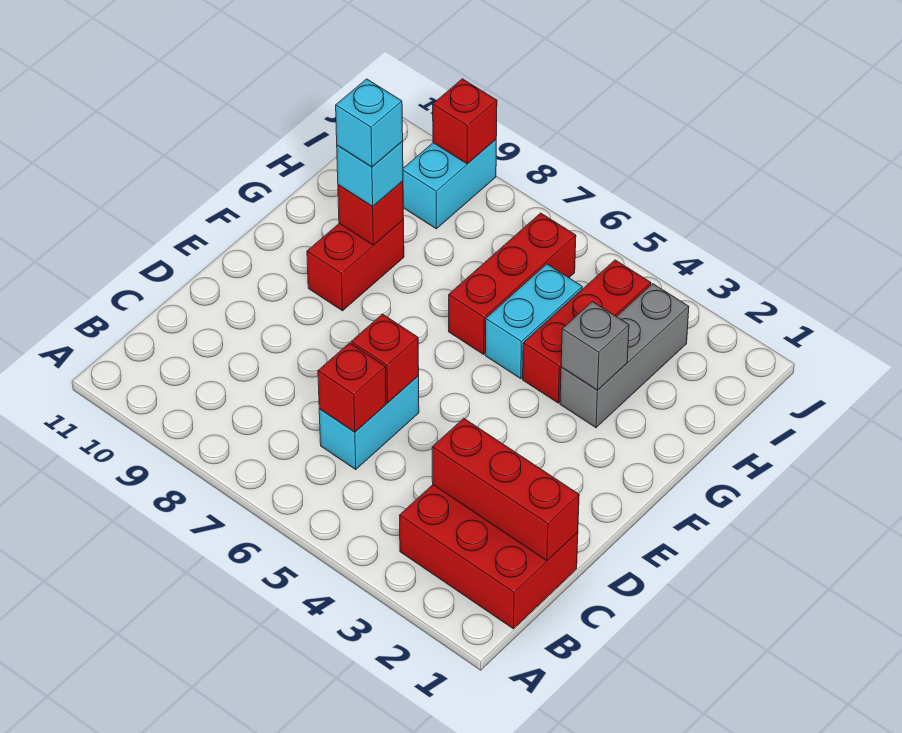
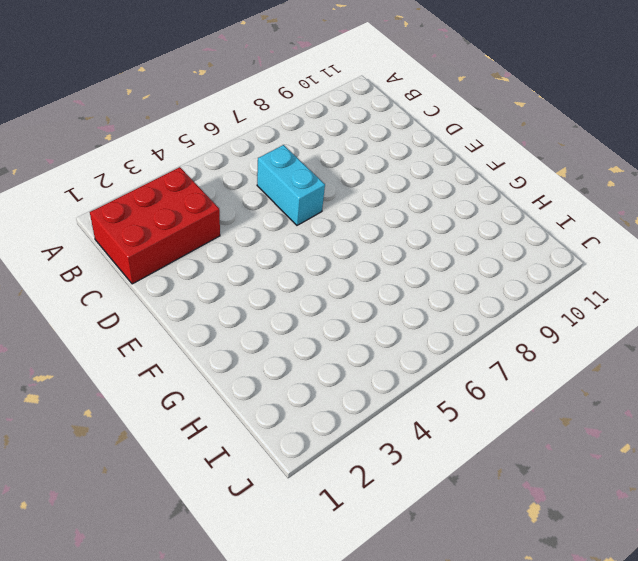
none -> red 1x2 brick [307,220,404,311]
none -> grey 1x3 brick [560,284,689,428]
none -> red 1x3 brick [523,260,651,403]

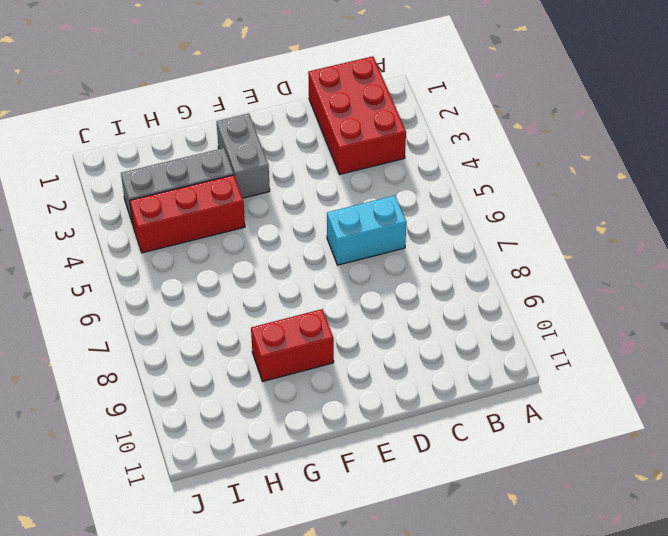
grey 1x2 brick [217,113,270,198] -> none
none -> cyan 1x2 brick [485,264,582,379]
none -> red 1x3 brick [449,213,576,354]
none -> cyan 1x2 brick [403,140,496,229]

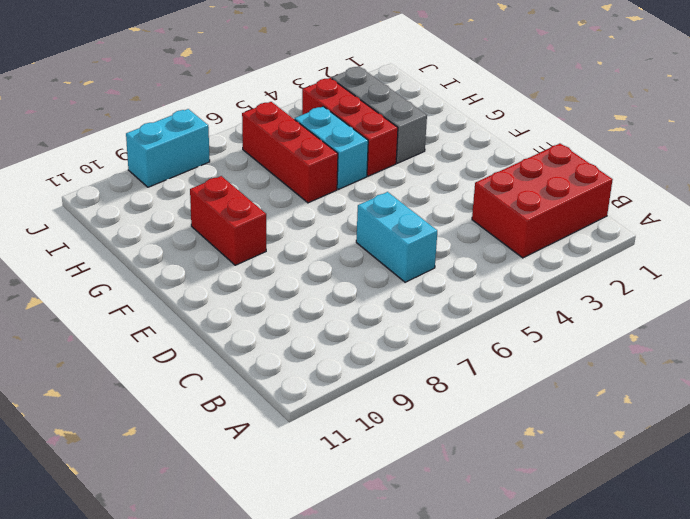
cyan 1x2 brick [126,109,210,187] -> cyan 1x2 brick turned to [403,140,496,229]
none -> red 1x3 brick [432,418,579,561]
none -> red 1x1 brick [318,343,386,432]
none -> red 1x1 brick [351,314,419,403]

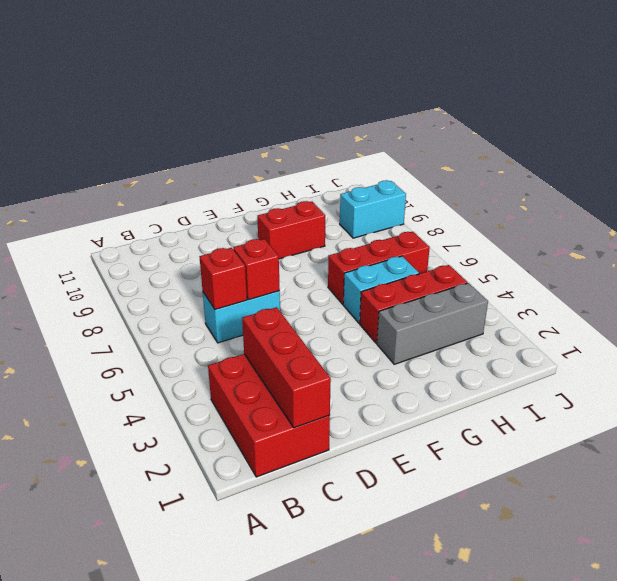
none -> grey 1x1 brick [561,302,629,390]
none -> red 1x1 brick [338,181,404,245]
none -> red 1x1 brick [433,79,497,164]

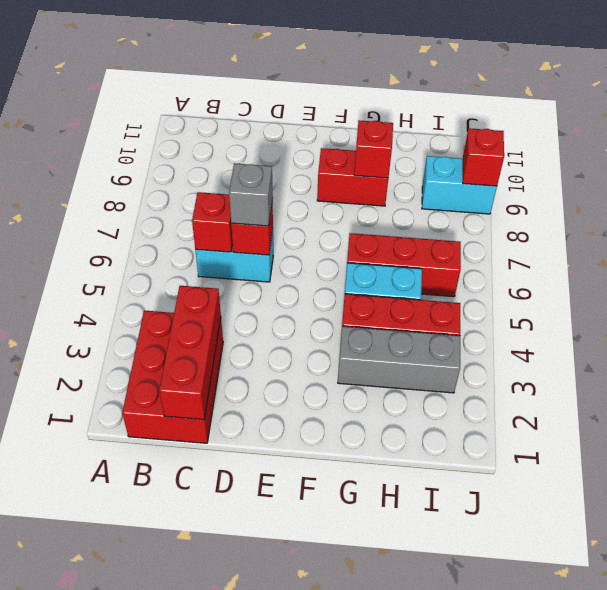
grey 1x1 brick [229,163,273,226] -> grey 1x1 brick moved to [561,302,629,390]
none -> cyan 1x1 brick [337,141,403,207]
none -> cyan 1x1 brick [336,79,403,167]

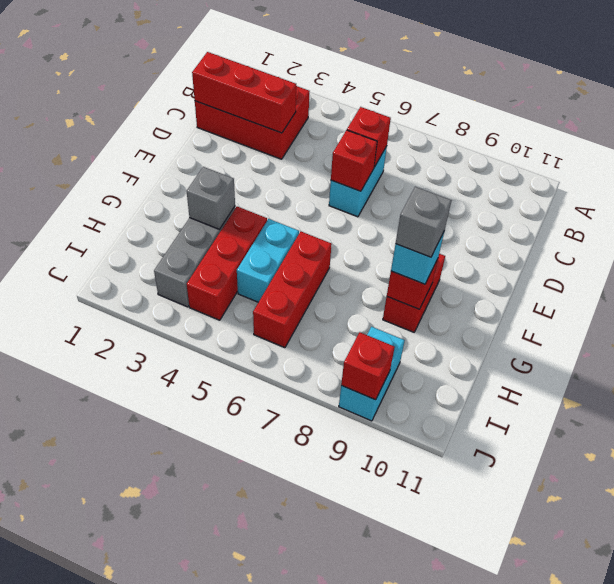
grey 1x1 brick [396,187,451,257] -> cyan 1x1 brick [336,79,403,167]

